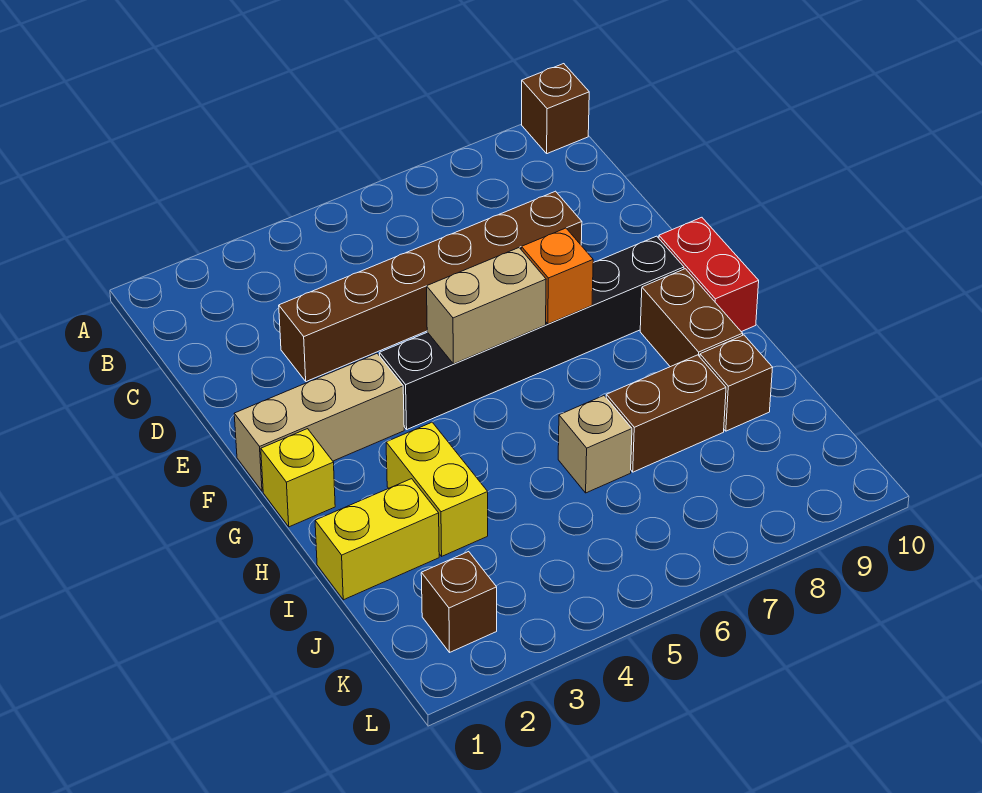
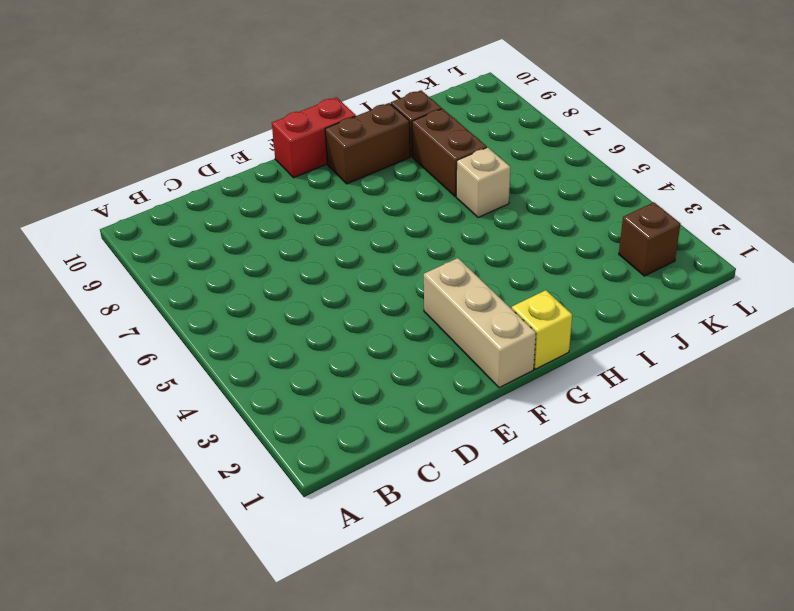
none -> brown 1x1 brick [522,64,589,154]
none -> brown 1x6 brick [279,191,582,382]
none -> black 1x6 brick [380,236,684,429]

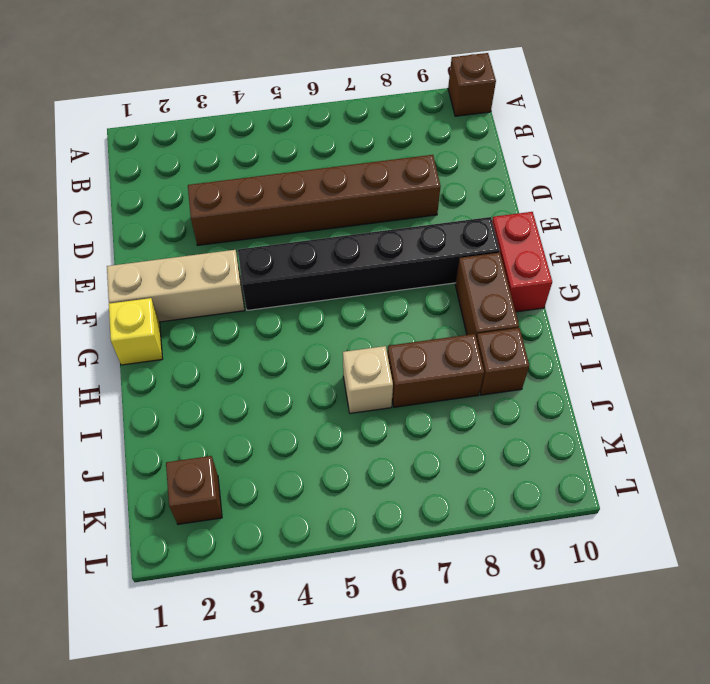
none -> yellow 1x2 brick [386,422,488,556]
none -> yellow 1x2 brick [315,479,439,600]
none -> tan 1x2 brick [427,248,546,364]

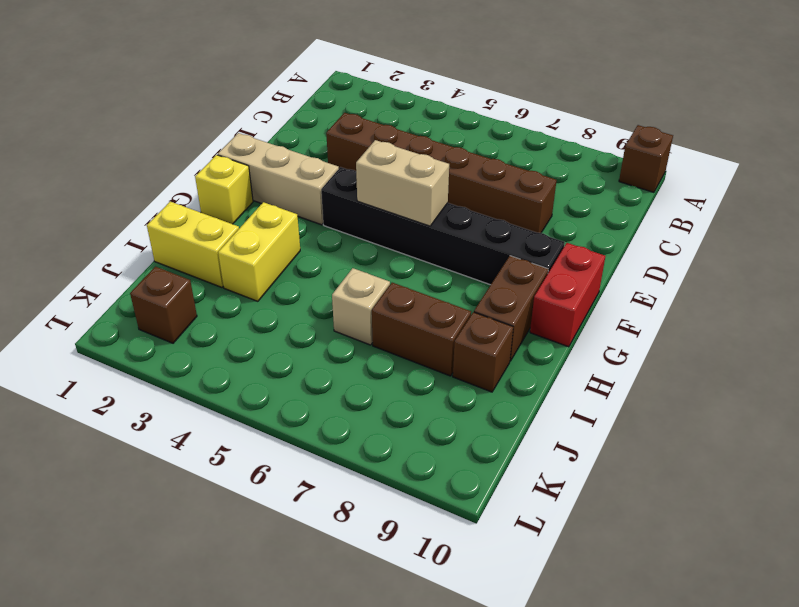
none -> orange 1x1 brick [521,228,593,324]

